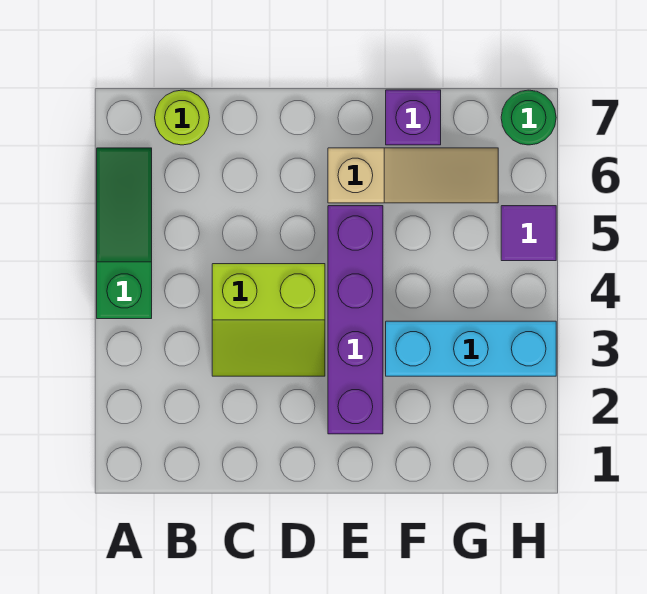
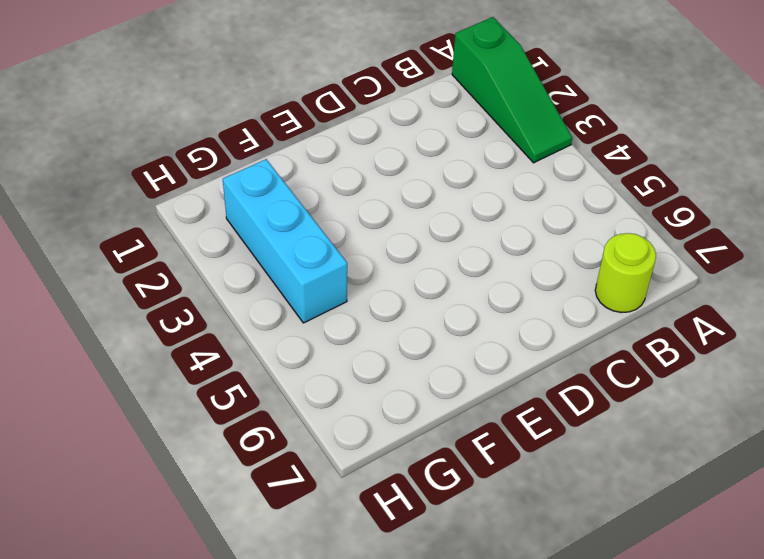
green 1x3 slope [452,17,572,163] -> green 1x3 slope moved to [97,148,152,319]
cyan 1x3 brick [223,159,347,323] -> cyan 1x3 brick turned to [386,321,556,376]
none -> lime 2x2 slope [212,264,325,376]
none -> purple 1x4 brick [328,206,383,434]

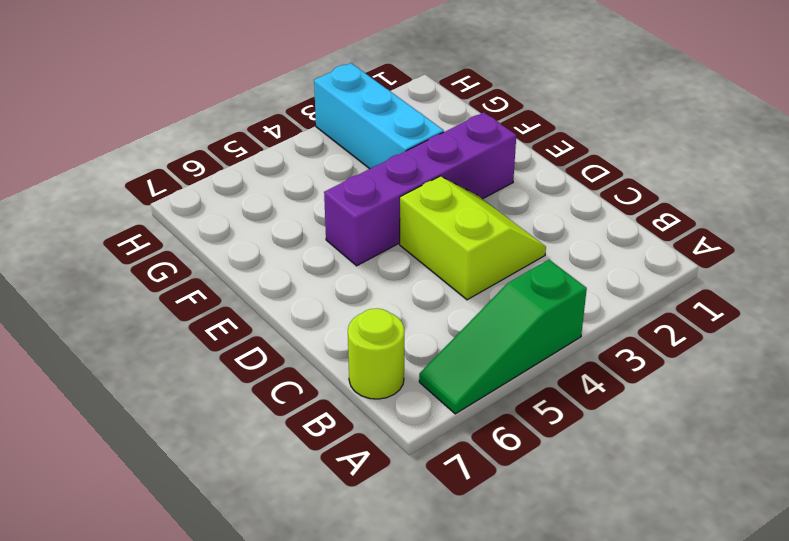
none -> tan 1x3 slope [328,148,498,203]
none -> purple 1x1 brick [386,90,441,145]

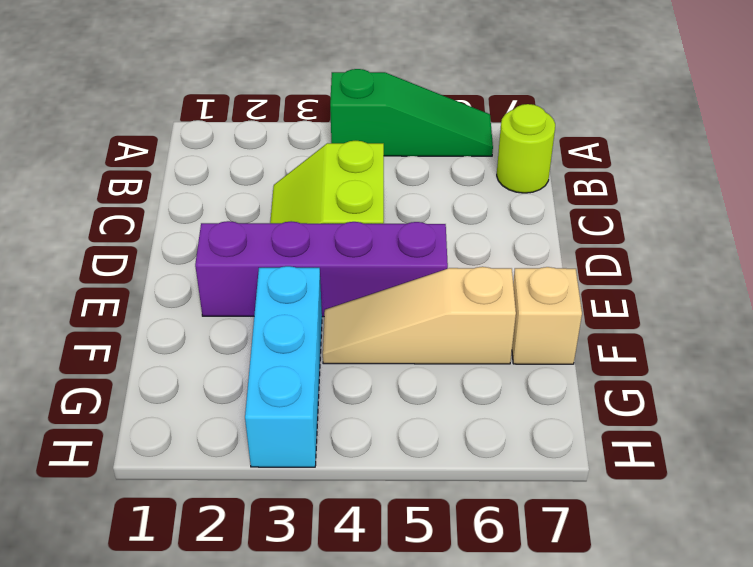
tan 1x3 slope [323,267,516,364] -> tan 1x3 slope turned to [328,148,498,203]
tan 1x1 brick [512,267,582,364] -> purple 1x1 brick [386,90,441,145]
none -> purple 1x1 tile [501,206,556,261]
none -> green 1x1 round brick [501,90,556,145]

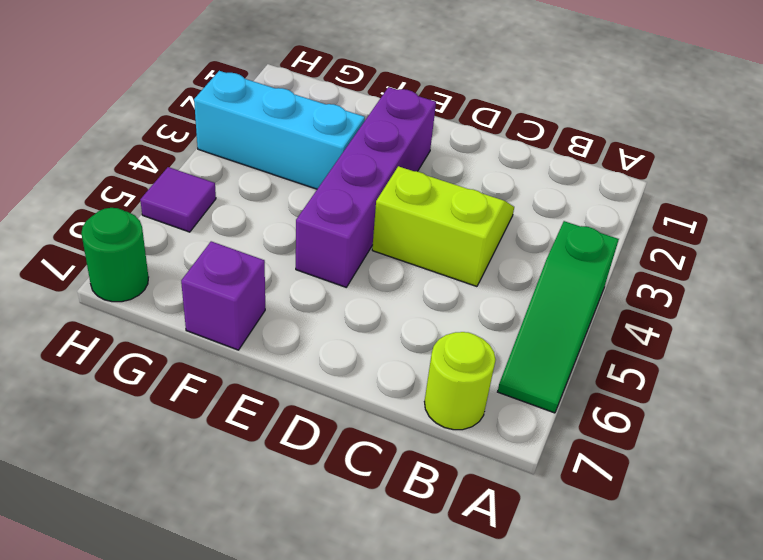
none -> tan 1x3 slope [328,148,498,203]

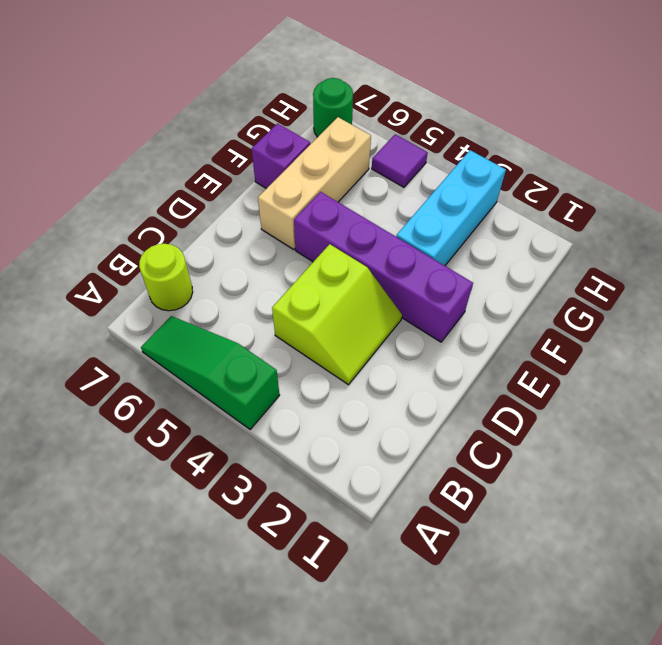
tan 1x3 brick [258,117,371,250] -> tan 1x3 slope [328,148,498,203]

